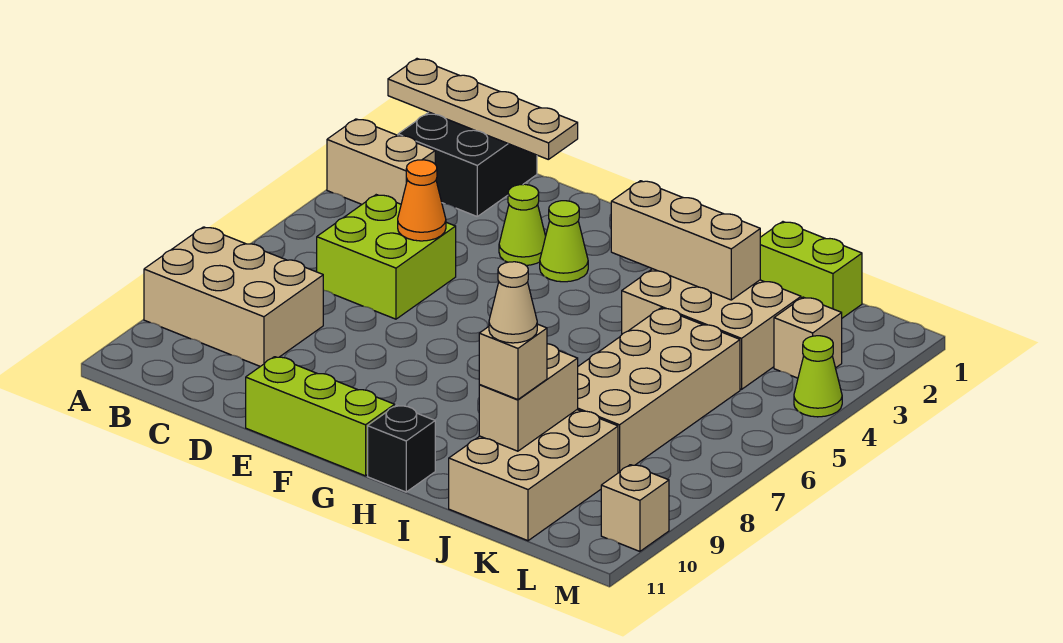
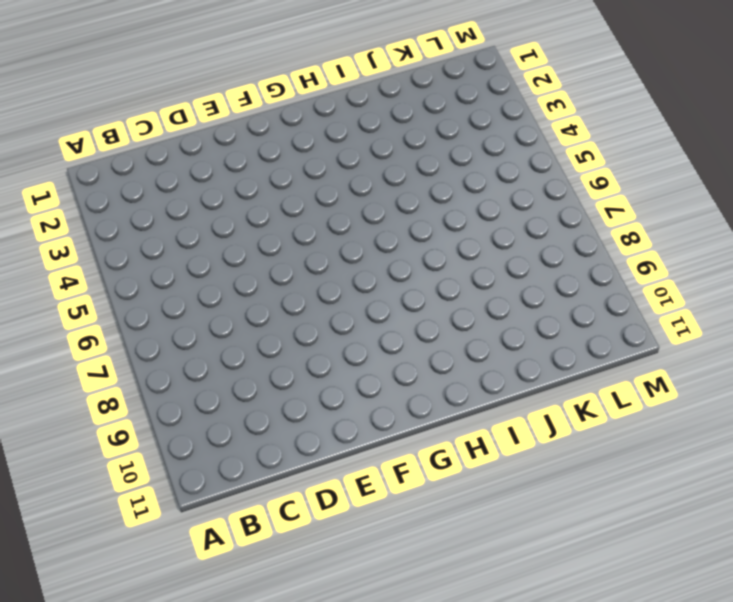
none -> tan 1x2 brick [327,119,435,204]
none -> tan 2x3 brick [144,227,323,366]
none -> black 2x2 brick [398,112,537,216]

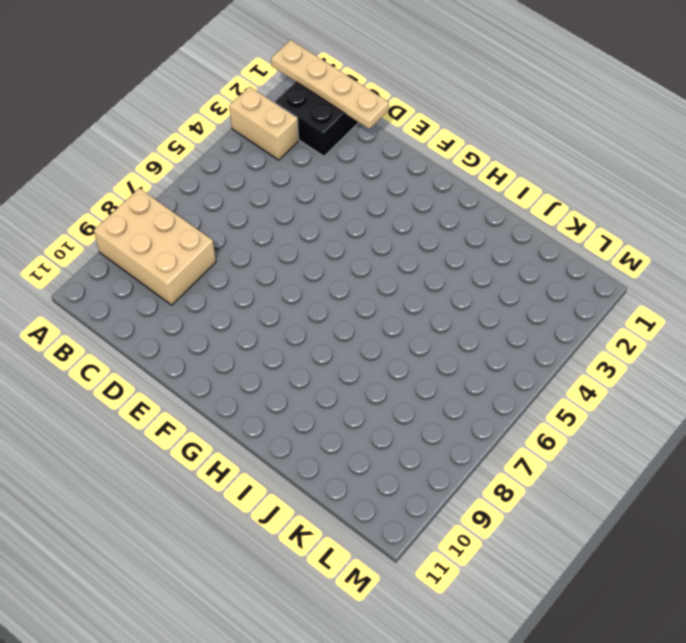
none -> lime 2x2 brick [317,195,456,319]
none -> lime 1x1 cone [499,184,546,265]
none -> lime 1x3 brick [246,357,395,476]

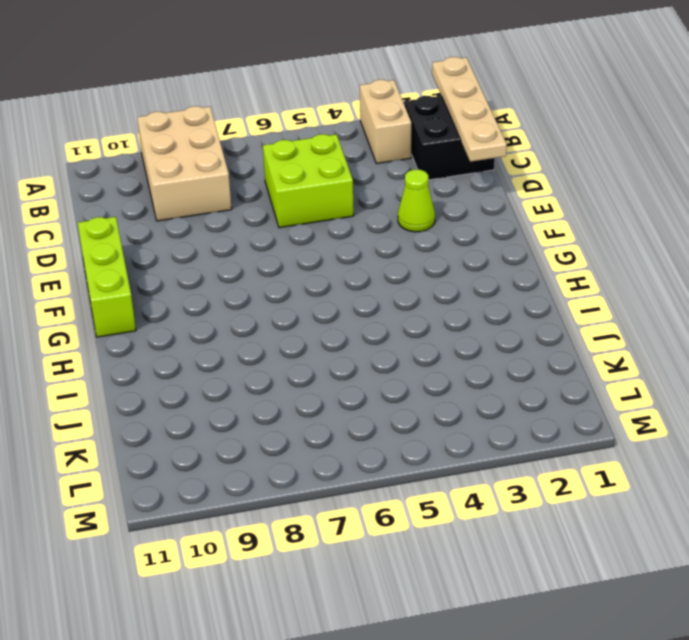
none -> lime 1x1 cone [540,201,588,282]
none -> black 1x1 brick [368,405,435,492]
none -> tan 2x3 brick [622,269,801,389]

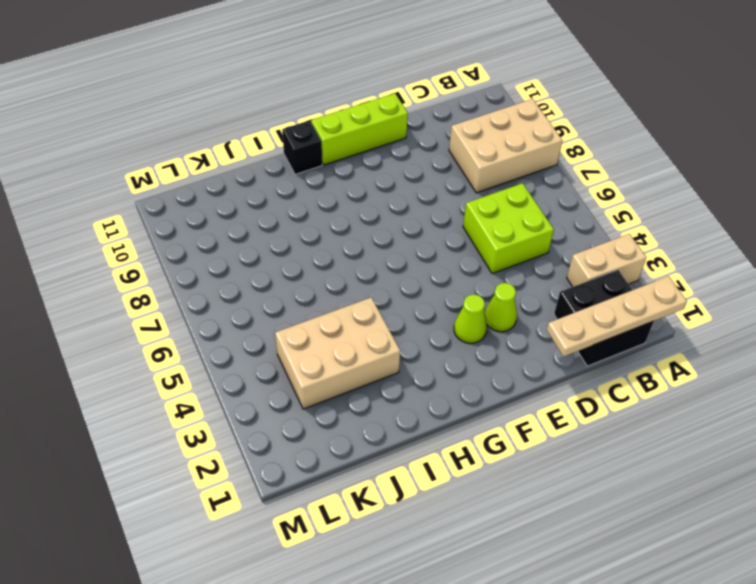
none -> lime 1x2 brick [760,222,862,318]
none -> tan 2x4 brick [577,308,740,473]
none -> tan 2x3 brick [449,410,618,541]

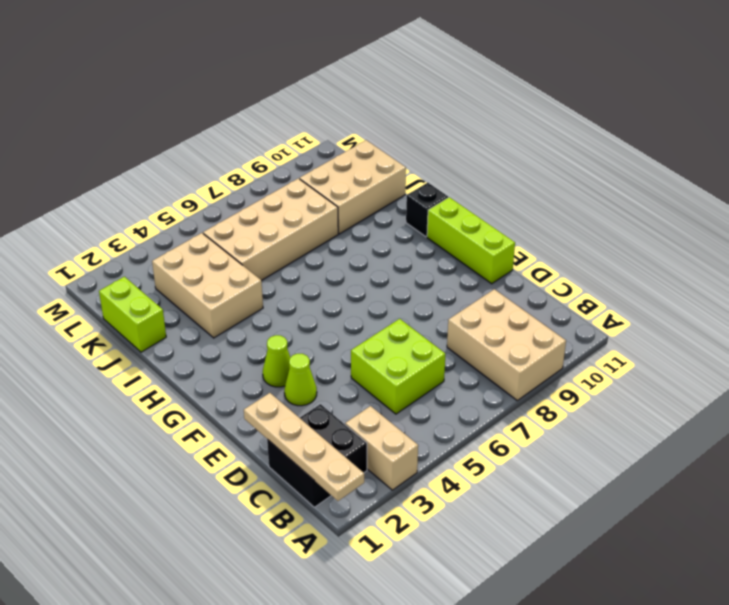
none -> tan 1x1 brick [774,297,842,378]
none -> lime 1x1 cone [794,336,842,417]
none -> tan 1x1 brick [601,465,669,551]

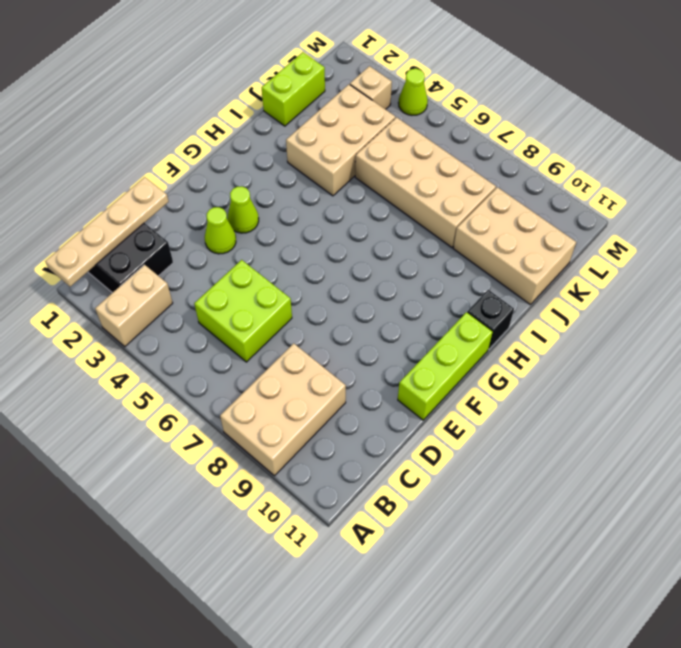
none -> tan 1x1 brick [601,465,669,551]
none -> orange 1x1 cone [398,160,446,241]
none -> tan 1x3 brick [611,181,760,300]

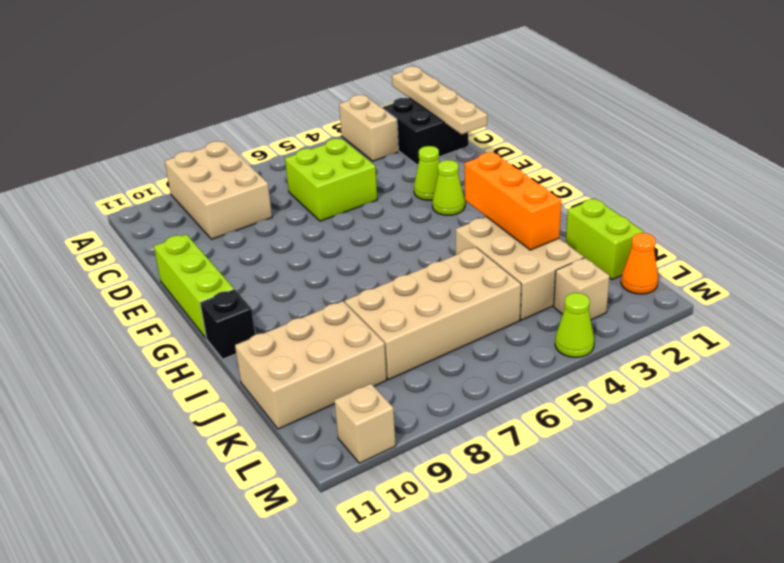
orange 1x3 brick [465,153,561,250] -> tan 1x3 brick [611,181,760,300]
orange 1x1 cone [621,233,658,294] -> orange 1x1 cone moved to [398,160,446,241]
none -> tan 1x2 brick [479,344,578,451]
none -> tan 1x1 brick [479,324,547,400]
none -> tan 1x1 cone [489,262,537,343]

